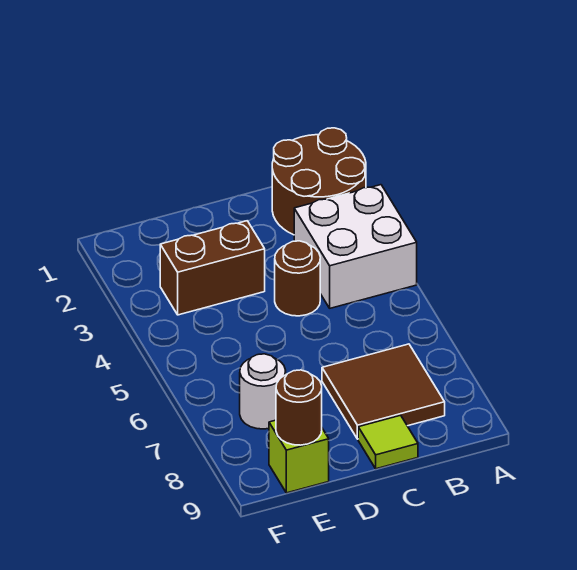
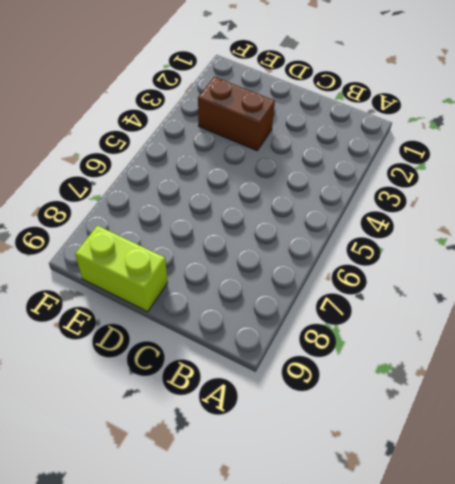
lime 1x2 brick [75,225,168,312] -> lime 1x1 brick [269,420,329,493]
none -> brown 2x2 round brick [272,128,366,235]
none -> white 2x2 brick [294,185,417,308]

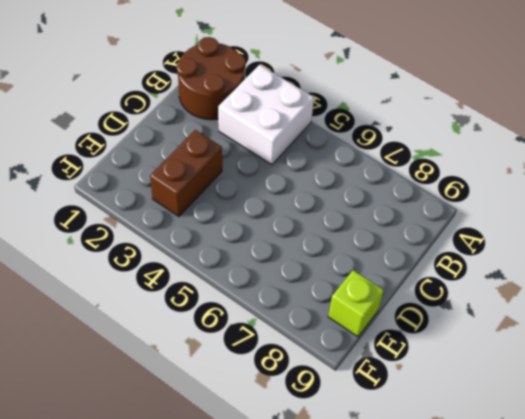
none -> brown 2x2 tile [322,344,445,439]
none -> brown 1x1 round brick [275,241,320,316]

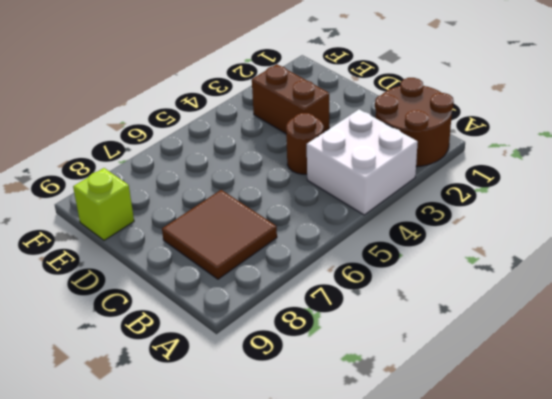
none -> lime 1x1 tile [358,415,418,469]
none -> white 1x1 round brick [240,354,286,429]

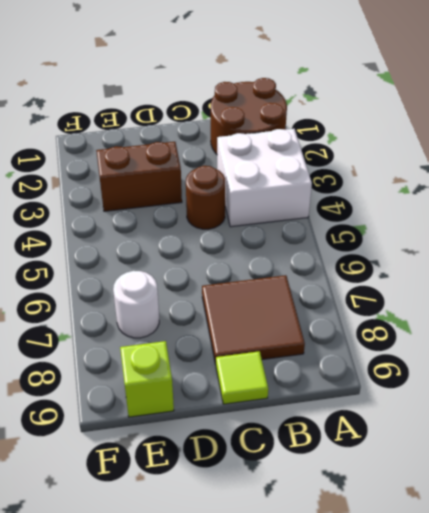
none -> brown 1x1 round brick [276,370,322,445]

